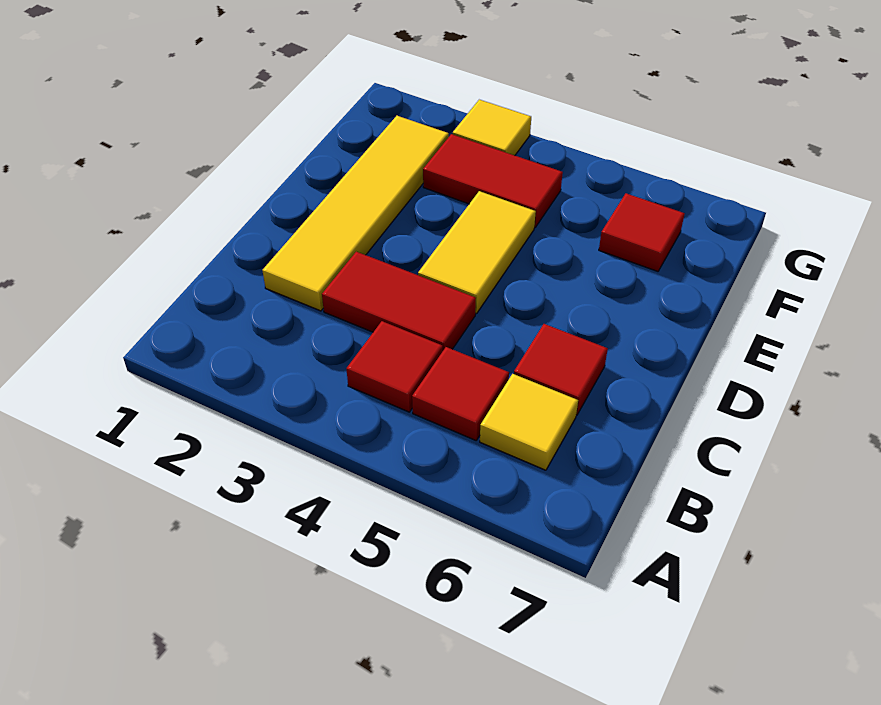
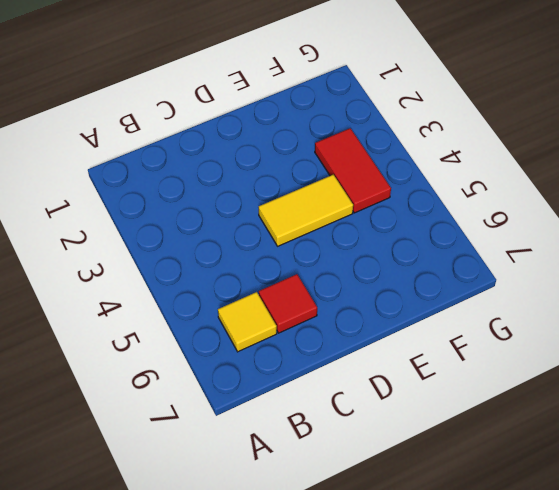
none -> red 1x1 tile [346,321,443,412]
none -> red 1x1 tile [412,347,509,440]

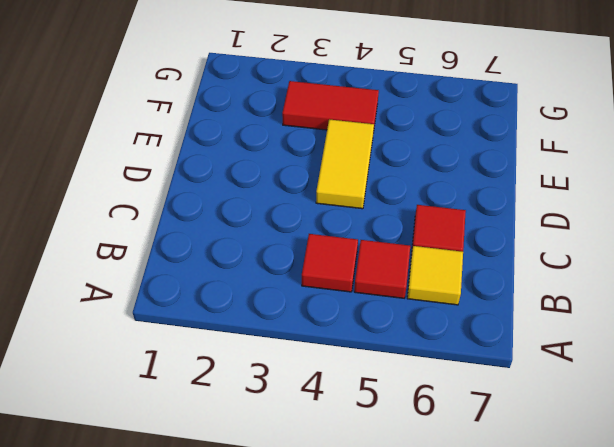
none -> yellow 1x4 tile [262,116,449,311]
none -> red 1x2 tile [322,252,476,350]

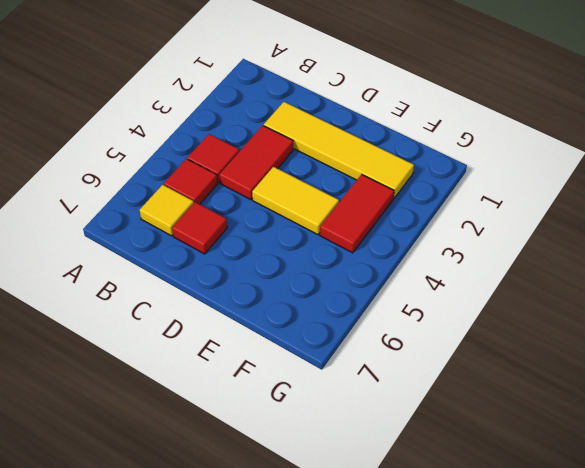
none -> red 1x1 tile [599,193,685,271]
none -> yellow 1x1 tile [453,100,531,155]

